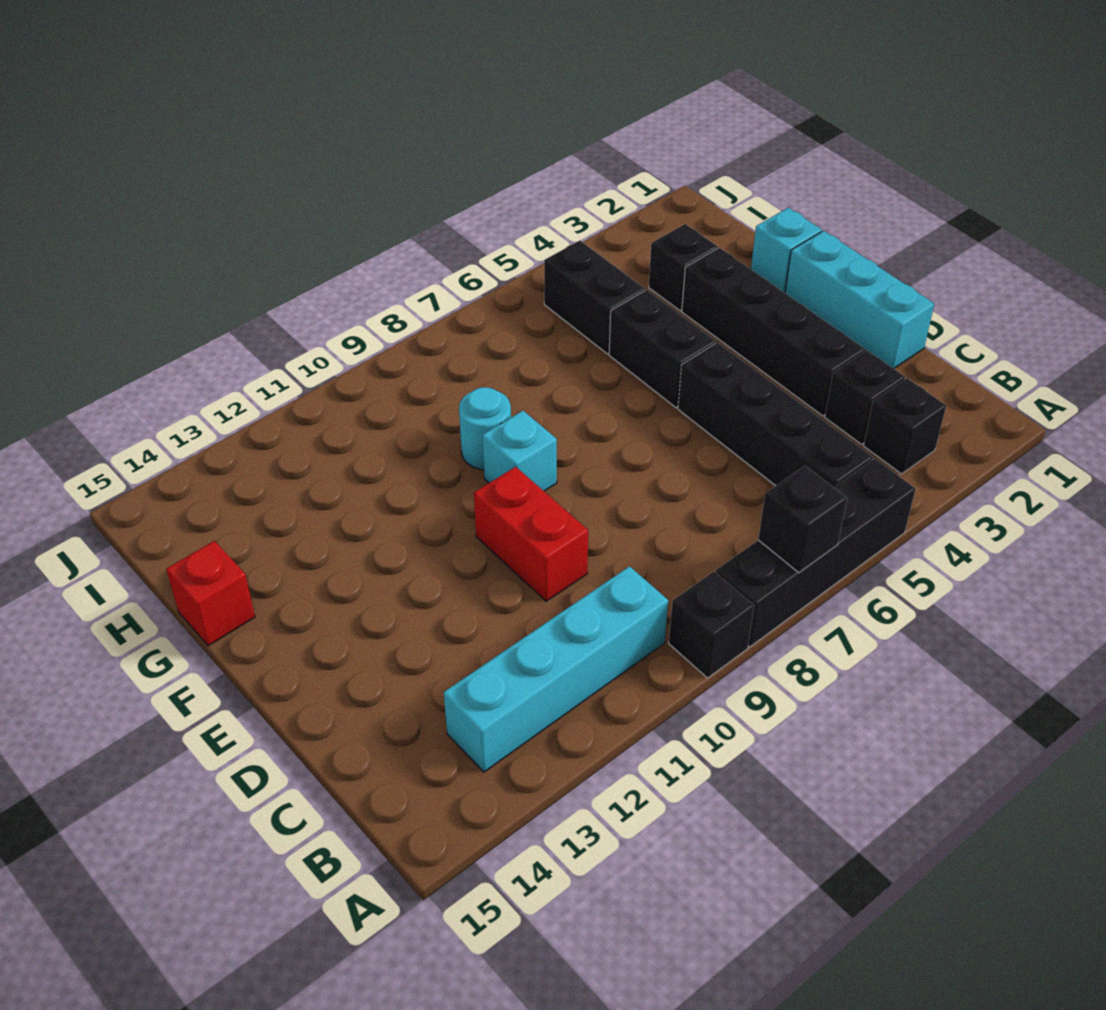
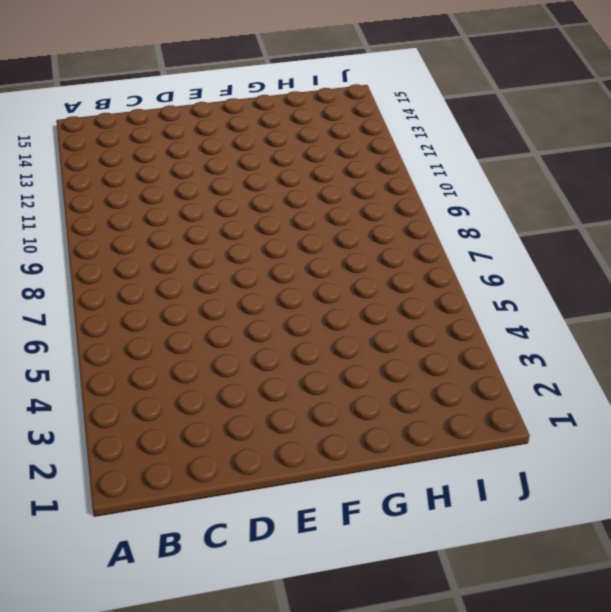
none -> black 1x4 brick [716,459,916,647]
none -> black 1x1 brick [669,572,754,678]
none -> black 1x1 brick [864,378,946,474]

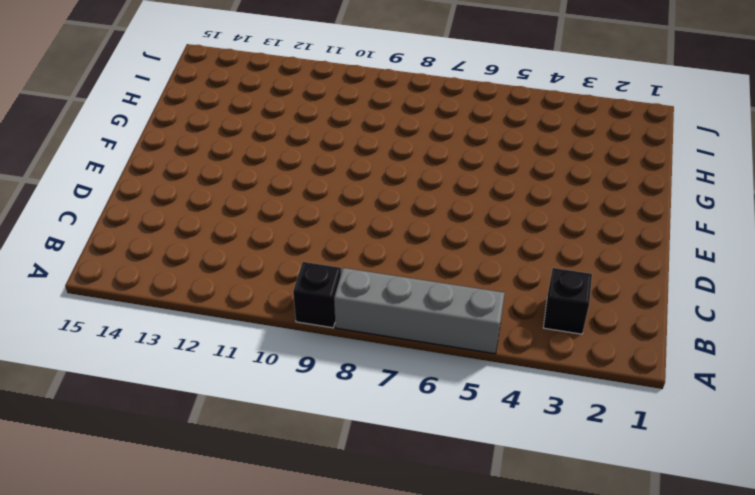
grey 1x4 brick [334,268,505,354] -> black 1x4 brick [716,459,916,647]
none -> black 1x4 brick [678,342,873,487]
none -> cyan 1x4 brick [444,566,668,772]
none -> black 1x1 brick [825,351,905,444]

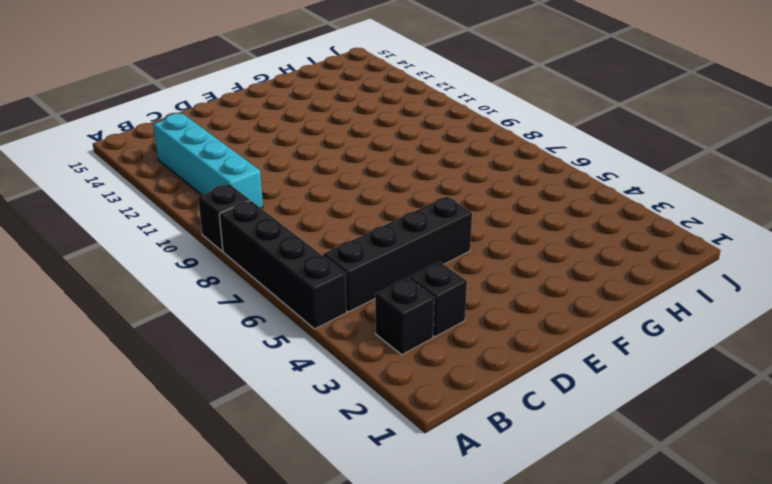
none -> cyan 1x3 brick [785,231,934,369]
none -> black 1x4 brick [682,248,865,416]
none -> red 1x2 brick [474,467,588,601]

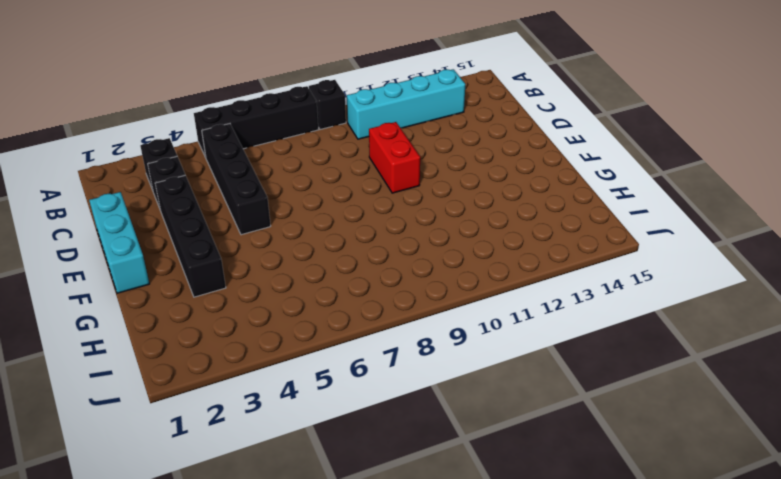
none -> black 1x2 brick [609,290,716,408]
none -> cyan 1x1 brick [483,411,557,491]
none -> cyan 1x1 brick [751,208,822,293]

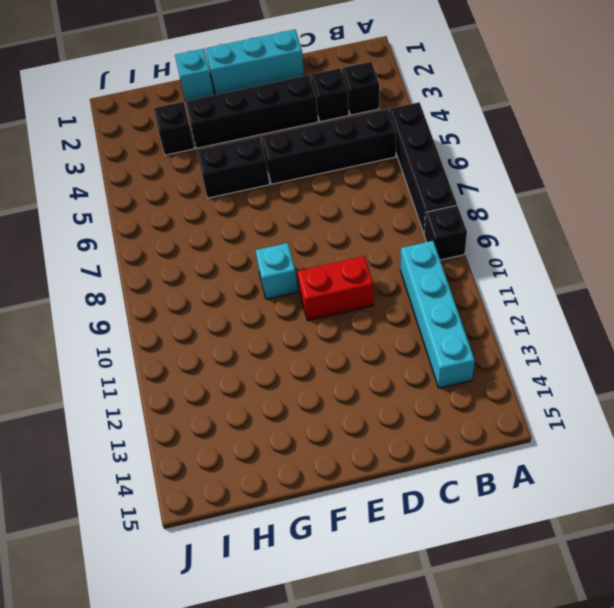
none -> cyan 1x1 round brick [459,387,511,470]
none -> red 1x1 brick [166,541,255,646]
none -> black 1x2 brick [544,241,645,354]

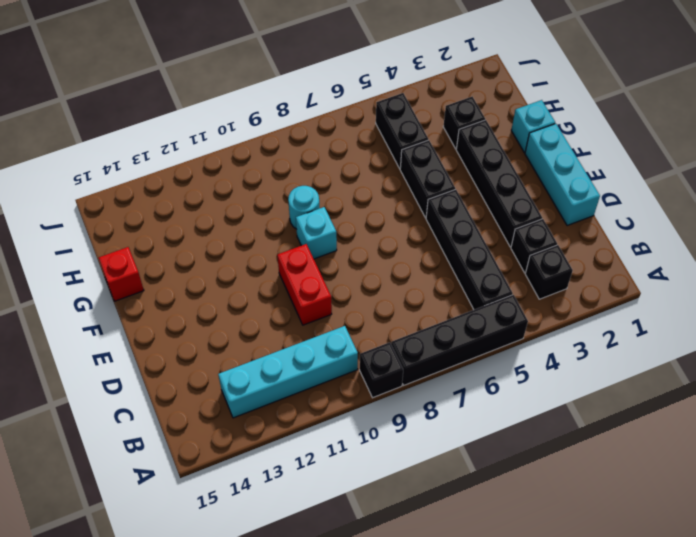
none -> black 1x1 brick [758,466,847,573]

